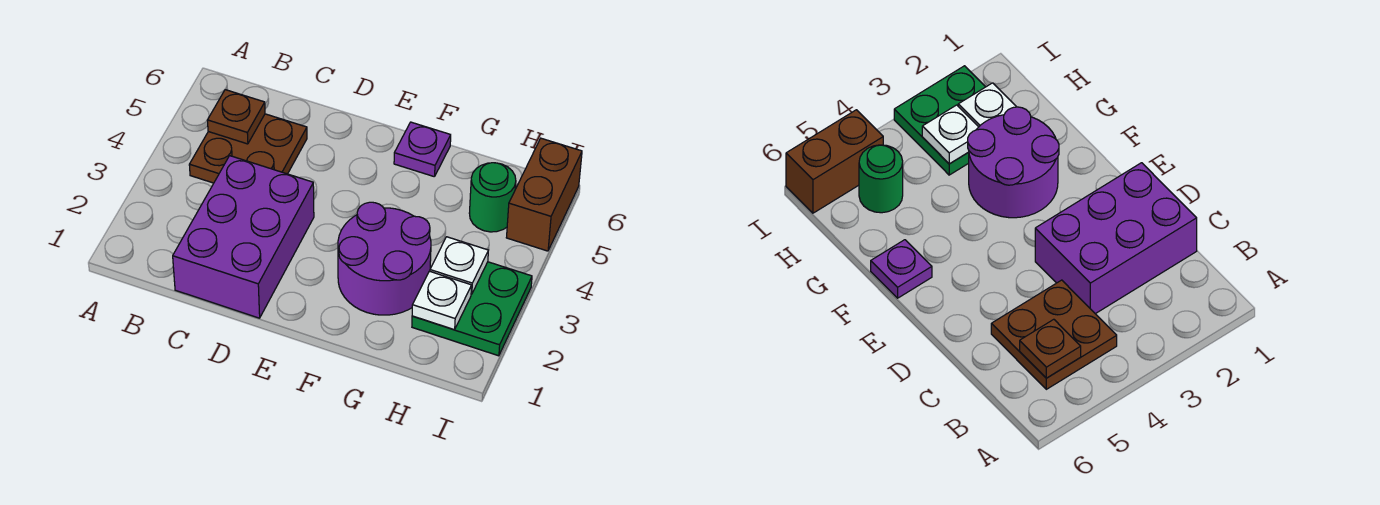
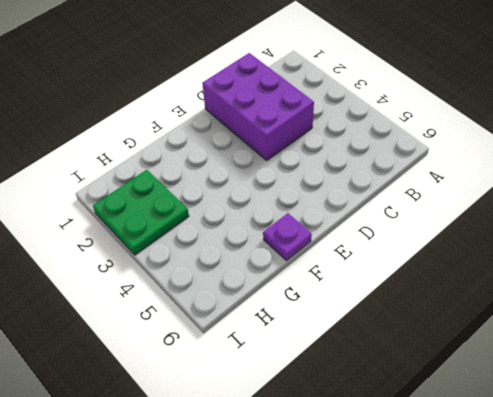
none -> brown 2x2 plate [189,114,307,183]
none -> purple 2x2 round brick [338,202,431,315]

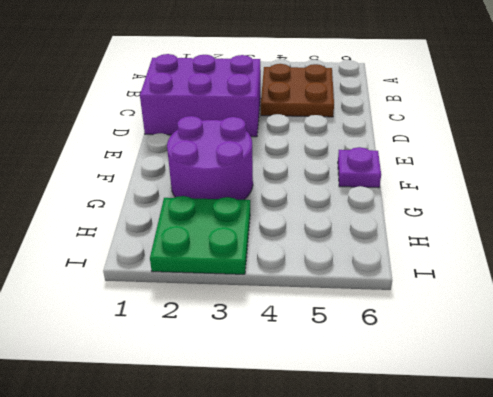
none -> green 1x1 round brick [469,163,516,232]
none -> brown 1x2 brick [506,138,582,251]

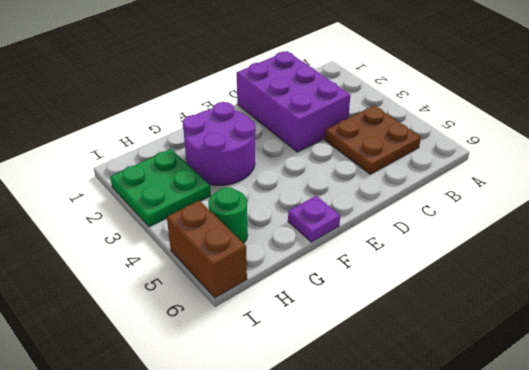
none -> brown 1x1 plate [207,90,265,144]
none -> white 1x1 plate [412,271,472,330]

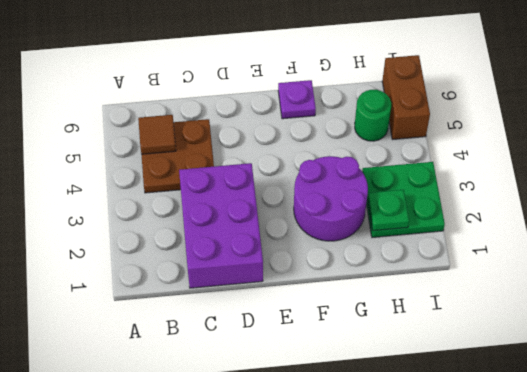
brown 1x1 tile [138,115,176,154] -> brown 1x1 plate [207,90,265,144]
green 1x1 plate [368,190,409,231] -> white 1x1 plate [412,271,472,330]
none -> white 1x1 plate [430,237,488,294]

